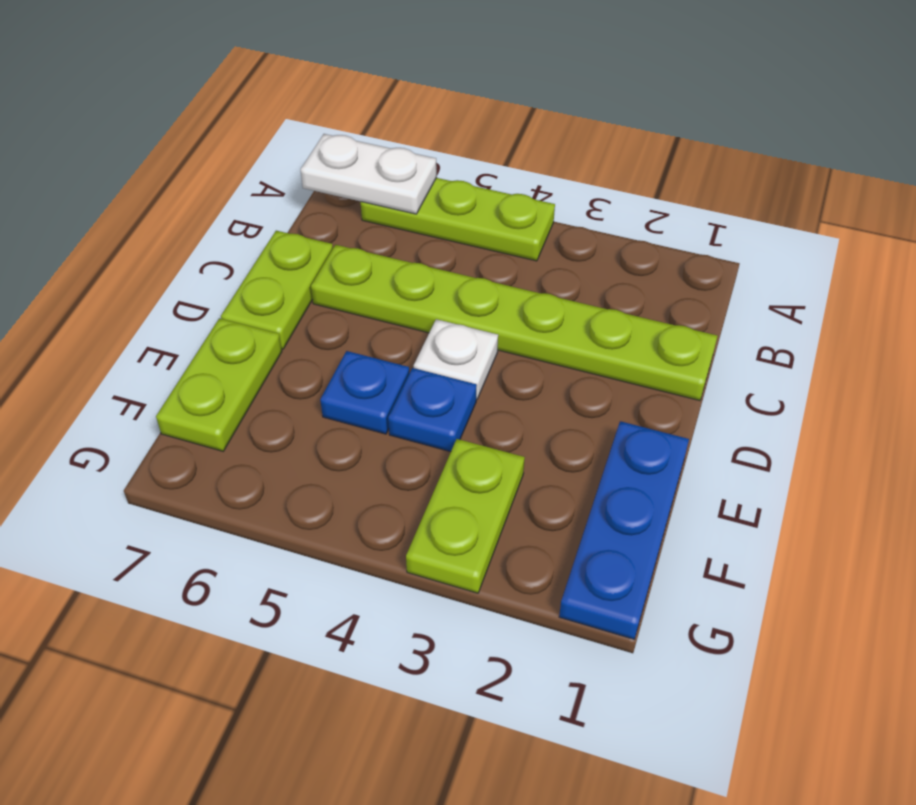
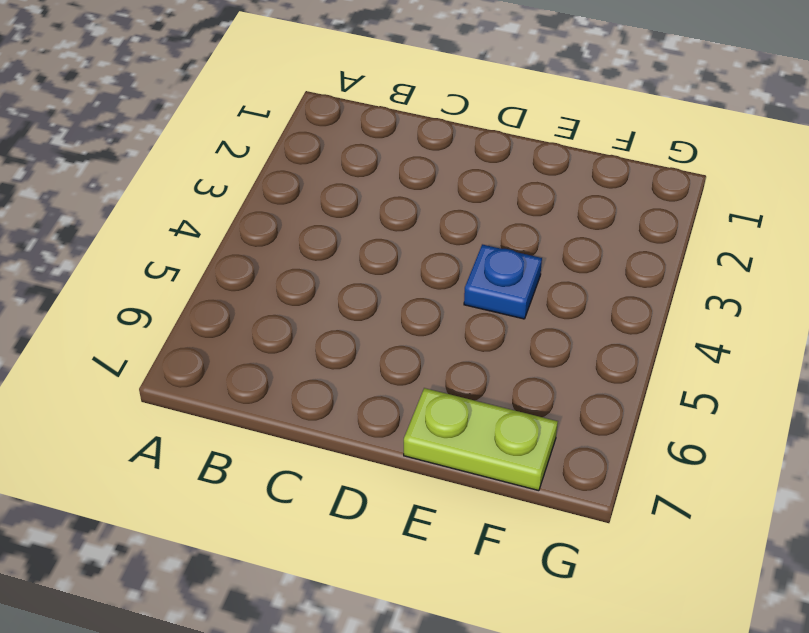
none -> lime 1x3 plate [361,178,555,261]
none -> lime 1x6 plate [311,245,717,401]

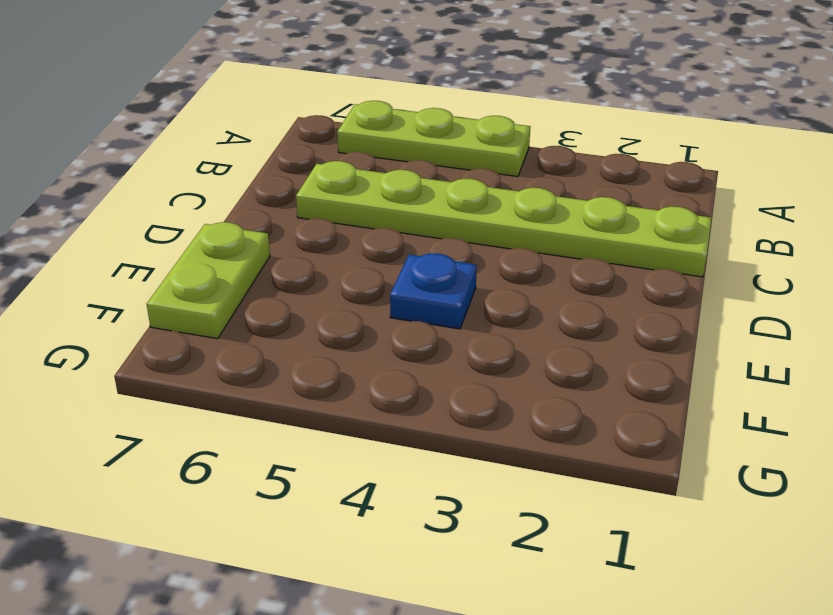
none -> lime 1x2 plate [221,231,333,349]
none -> white 1x1 plate [413,319,498,400]

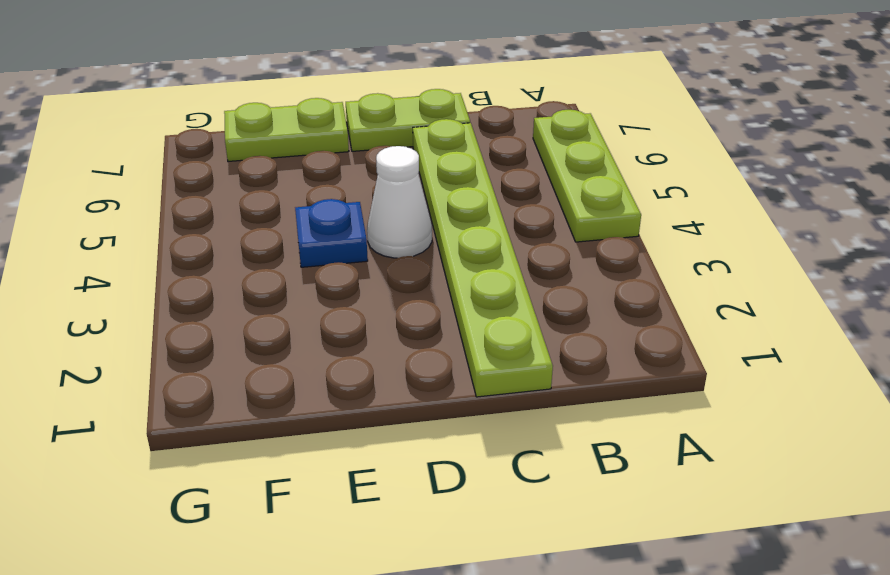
white 1x1 cone [367,146,432,258] -> white 1x1 plate [413,319,498,400]
none -> blue 1x3 plate [559,421,689,639]
none -> blue 1x1 plate [320,351,409,434]

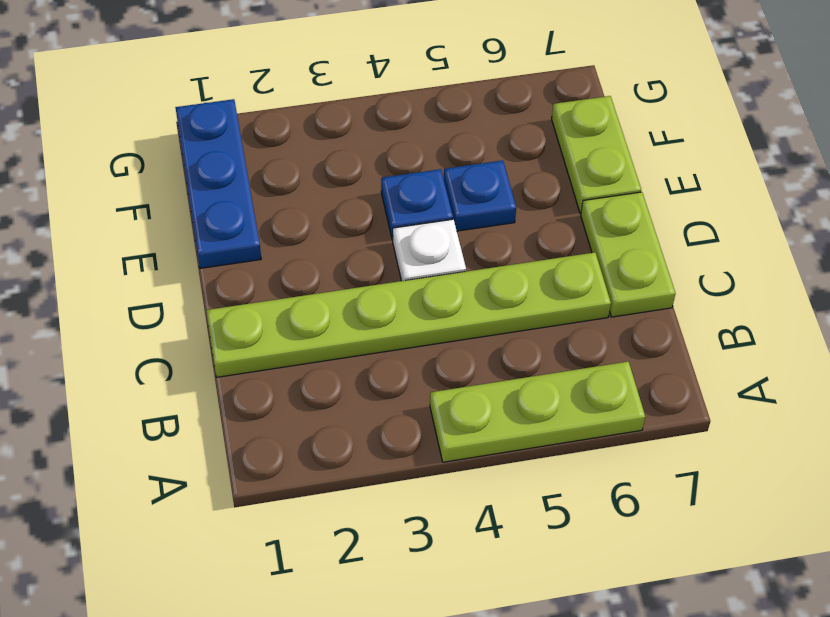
none -> lime 1x2 plate [406,439,525,593]
none -> white 1x2 plate [300,134,437,214]

